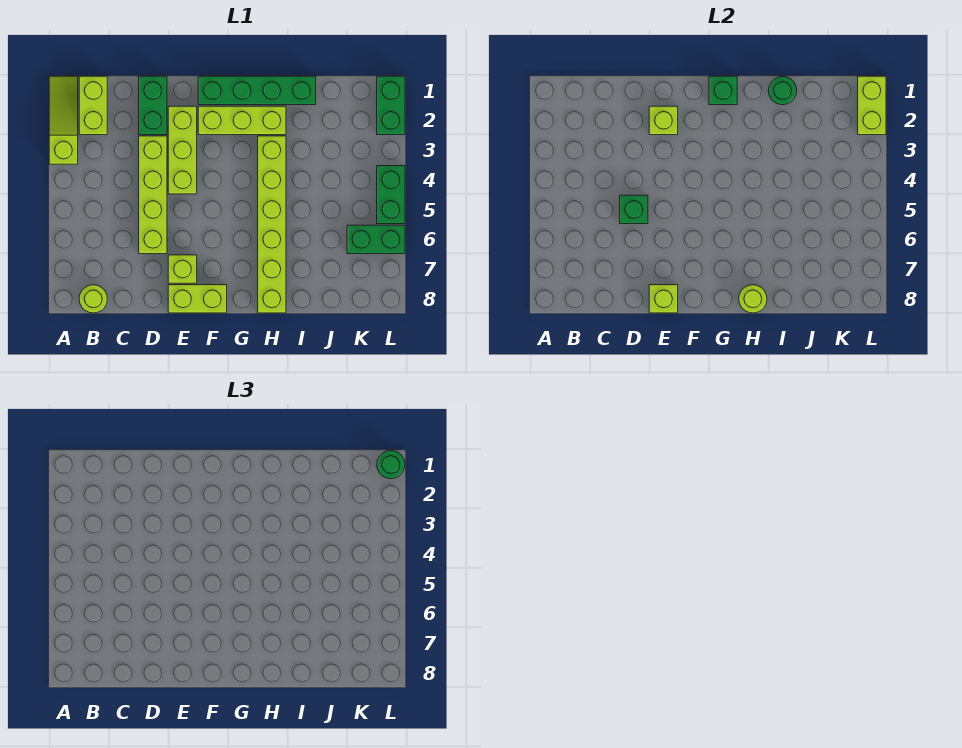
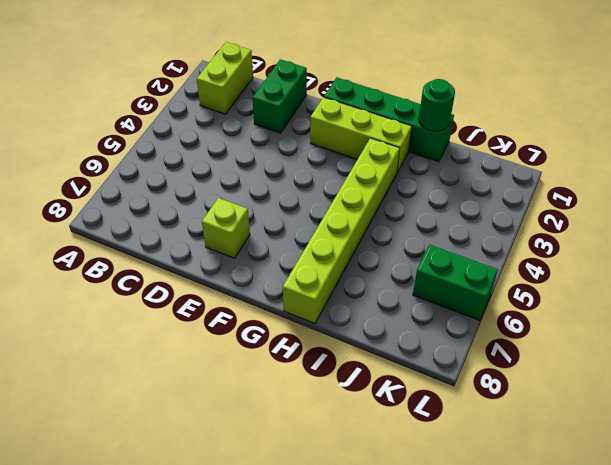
none -> lime 1x3 slope [49,76,78,164]
none -> lime 1x1 round brick [79,285,107,313]
none -> lime 1x4 brick [139,136,167,254]

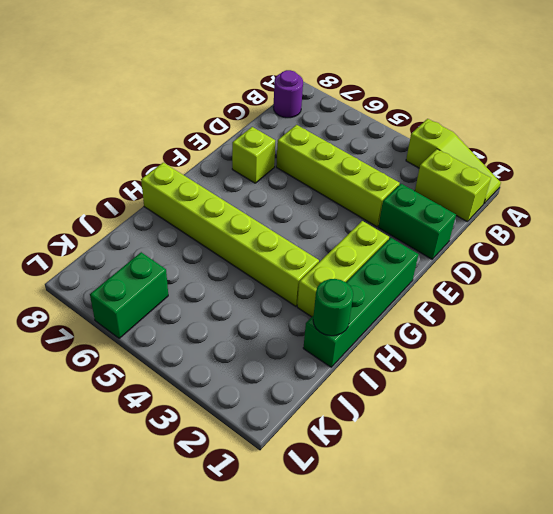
purple 1x1 round brick [273,70,303,118] -> lime 1x1 round brick [79,285,107,313]
none -> lime 1x3 brick [168,106,197,194]
none -> lime 1x2 brick [168,285,227,313]
none -> green 1x2 brick [377,76,405,135]

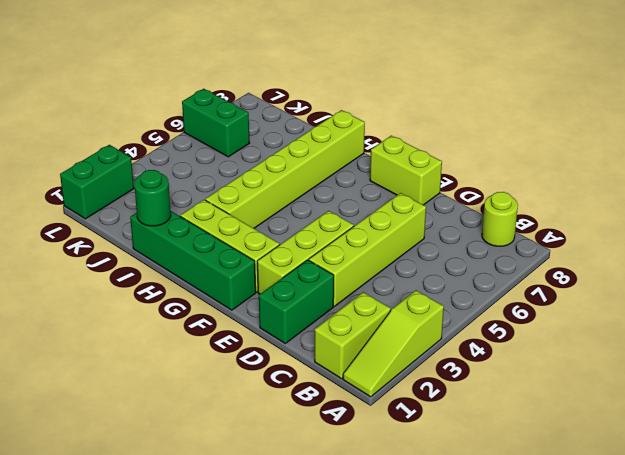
none -> lime 1x1 brick [168,255,197,283]
none -> green 1x2 brick [377,166,405,224]
none -> green 1x1 brick [620,195,648,224]

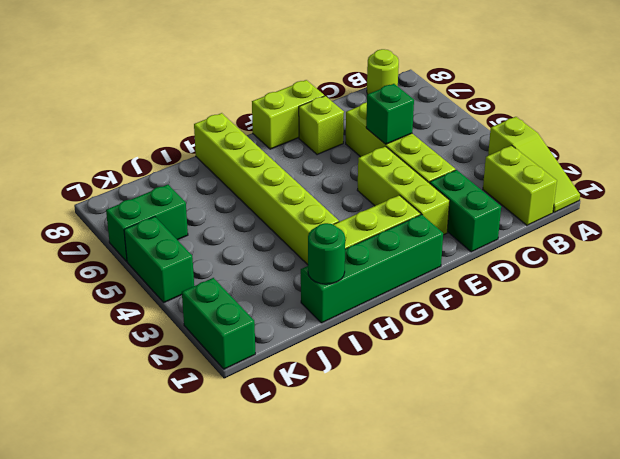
none -> lime 1x1 brick [649,106,678,135]
none -> lime 1x1 brick [649,285,678,313]
none -> green 1x1 brick [709,76,737,105]

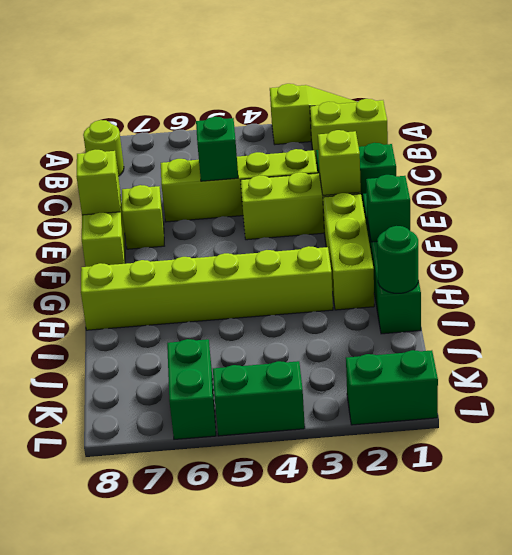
none -> lime 1x1 round brick [739,285,767,313]
none -> lime 1x2 brick [858,76,886,135]
none -> green 1x1 round brick [377,450,405,479]

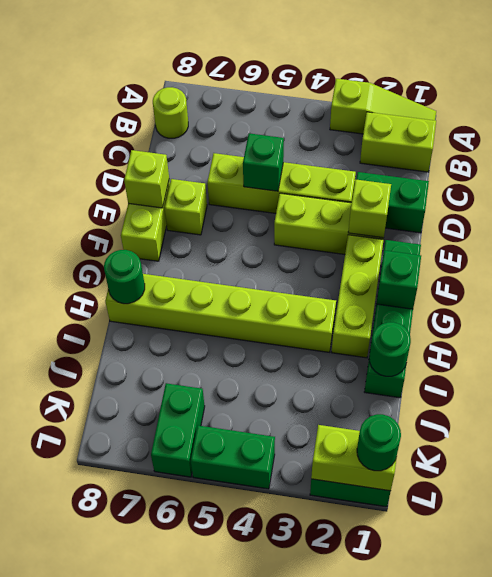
green 1x1 round brick [104,250,145,304] -> lime 1x1 round brick [739,285,767,313]

